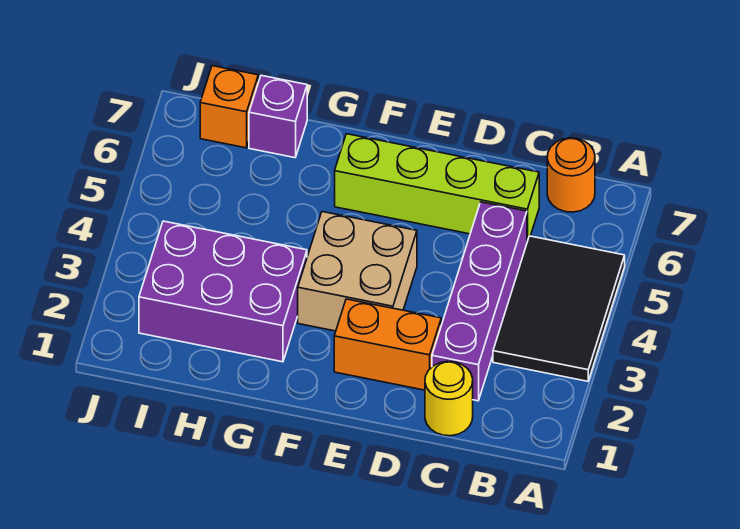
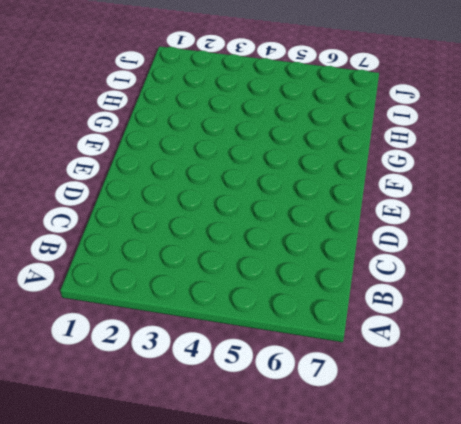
none -> black 2x3 tile [493,236,625,381]
none -> orange 1x1 round brick [547,138,595,212]

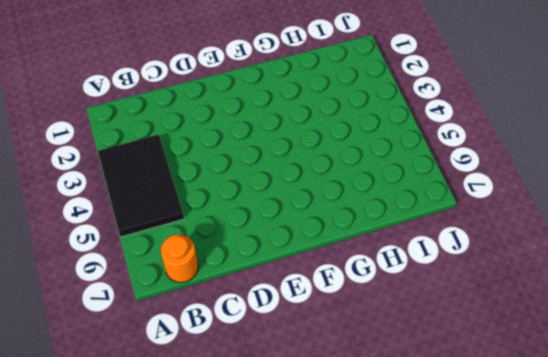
none -> yellow 1x1 round brick [425,361,473,436]
none -> purple 1x4 brick [432,202,527,401]

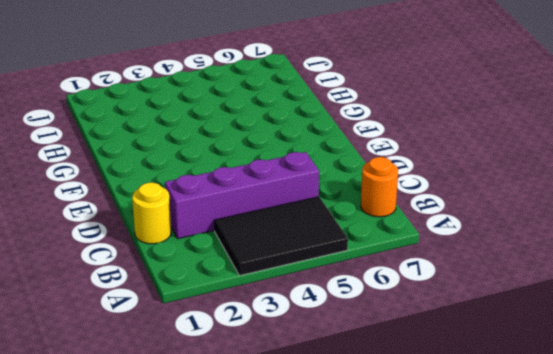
none -> lime 1x4 brick [335,134,539,242]
none -> orange 1x2 brick [334,299,441,390]

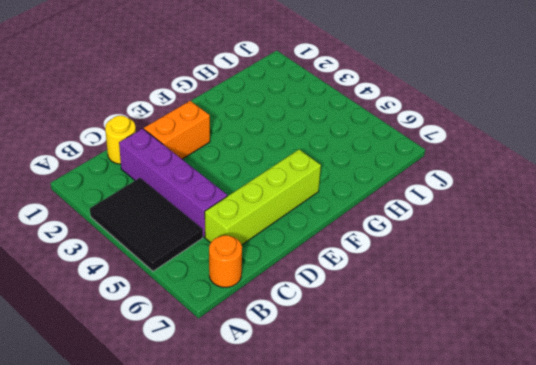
none -> tan 2x2 brick [298,212,417,331]
none -> purple 2x3 brick [139,221,307,362]

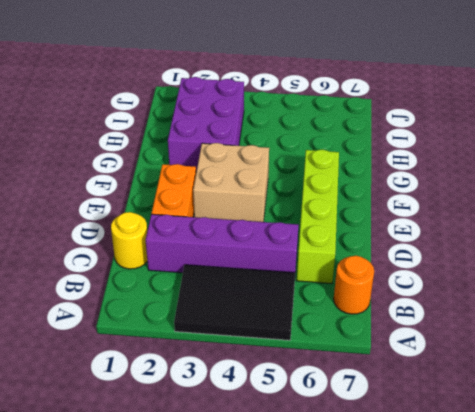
none -> purple 1x1 brick [249,75,307,158]
none -> orange 1x1 brick [200,66,258,148]

